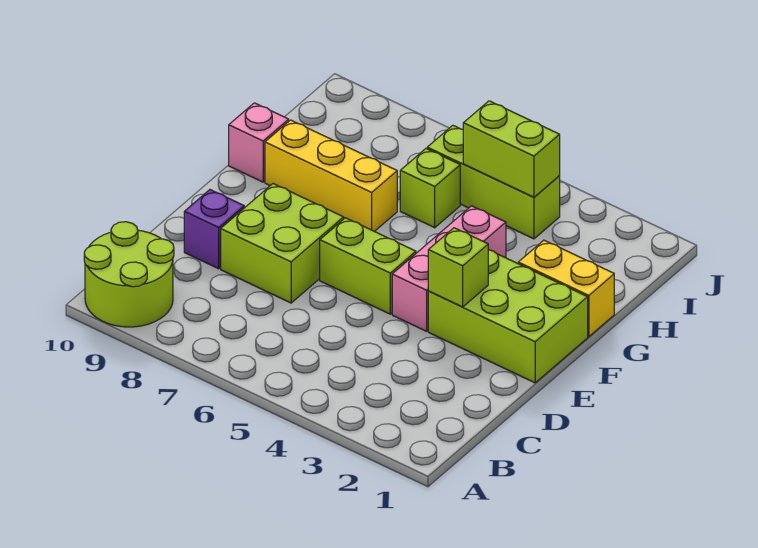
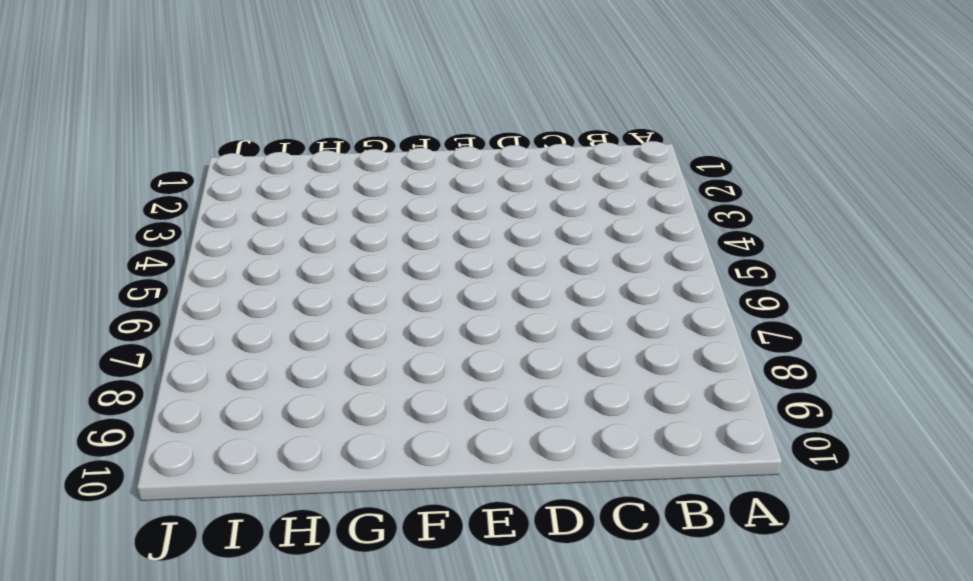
none -> lime 2x2 round brick [84,222,174,327]
none -> lime 2x2 brick [221,184,344,303]
none -> purple 1x1 brick [184,190,244,269]

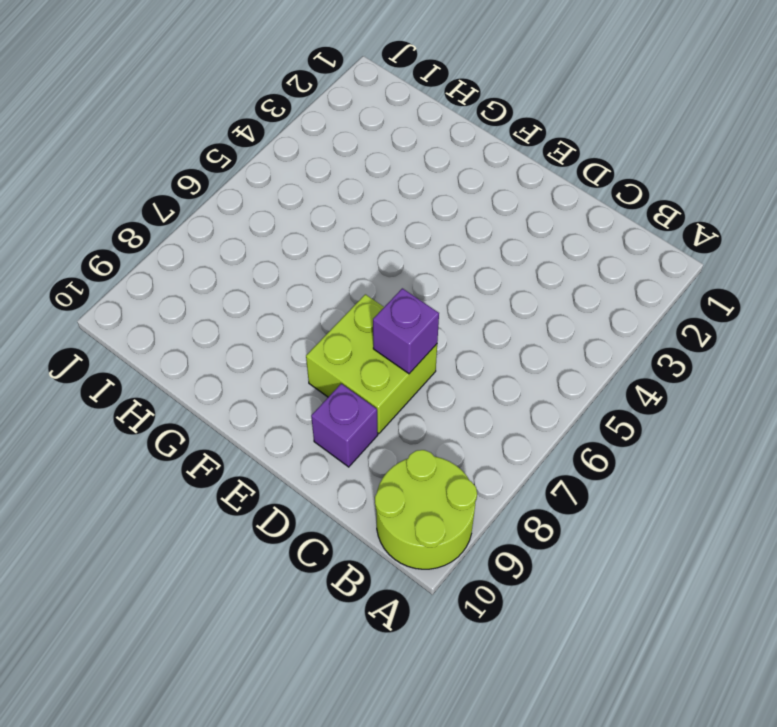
purple 1x1 brick [373,288,439,374] -> none
none -> lime 2x3 brick [428,250,588,383]
none -> pink 1x3 brick [392,206,506,331]
none -> lime 1x2 brick [320,218,416,314]

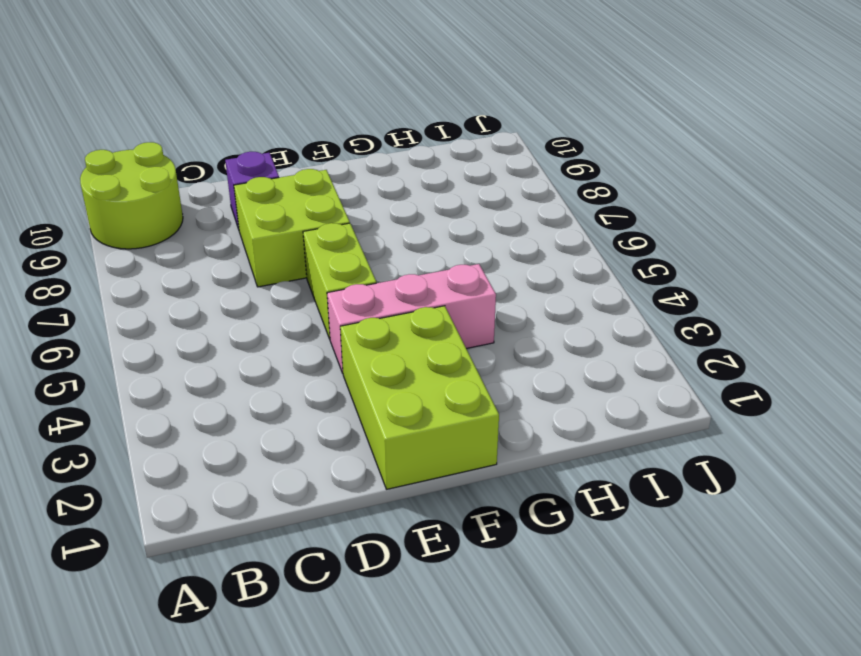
none -> yellow 1x2 brick [518,240,614,337]
none -> yellow 1x3 brick [265,120,397,231]
none -> pink 1x1 brick [229,103,289,182]

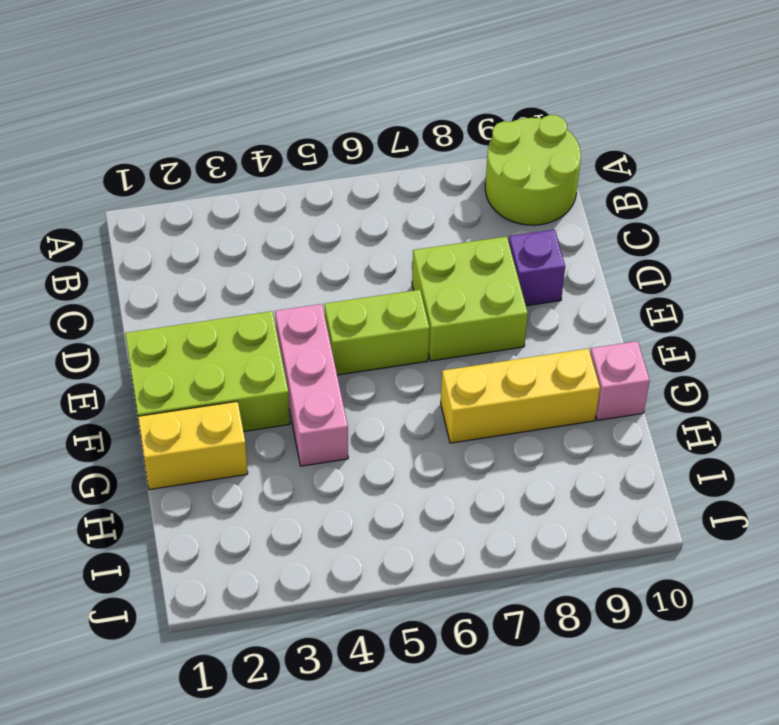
none -> lime 1x1 brick [400,149,460,228]
none -> lime 1x3 brick [427,125,560,239]
none -> lime 1x1 brick [428,228,488,307]

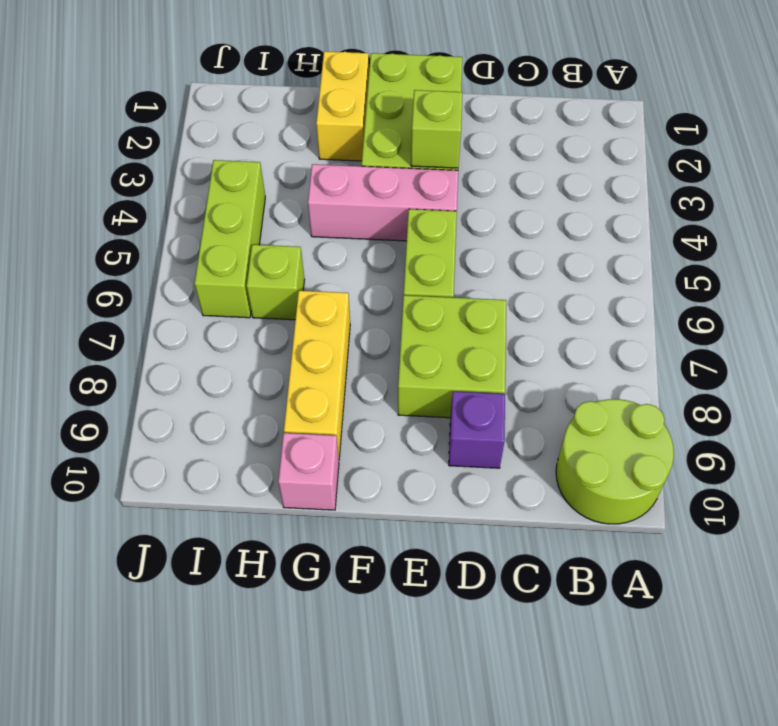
none -> lime 1x2 brick [463,101,560,197]

